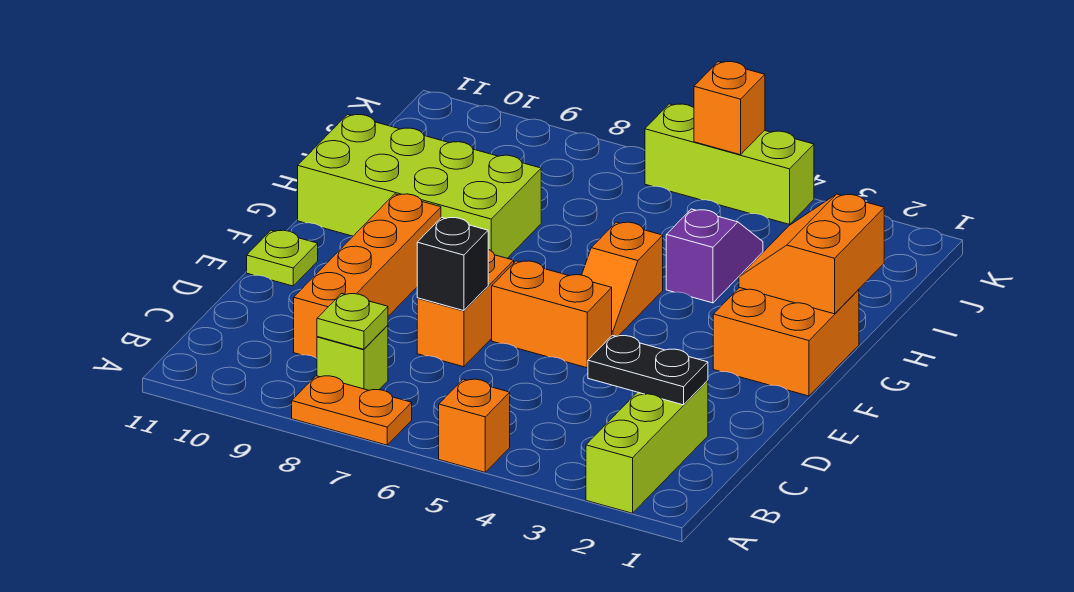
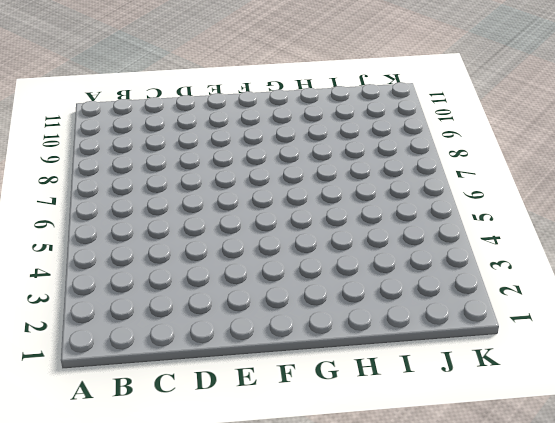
none -> lime 1x3 brick [586,381,708,513]
none -> orange 1x1 brick [439,379,510,472]
none -> orange 1x2 plate [292,376,412,445]

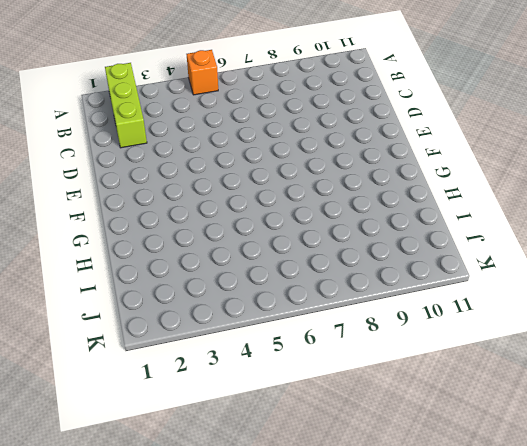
none -> orange 1x2 plate [292,376,412,445]
none -> lime 1x1 brick [317,325,388,390]
none -> orange 1x4 brick [294,194,441,358]

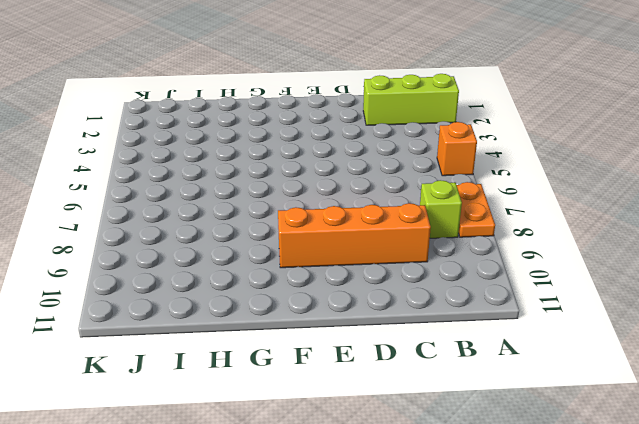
none -> orange 1x2 brick [417,250,514,367]
none -> orange 1x2 brick [492,261,612,368]
none -> lime 1x1 plate [247,230,318,286]

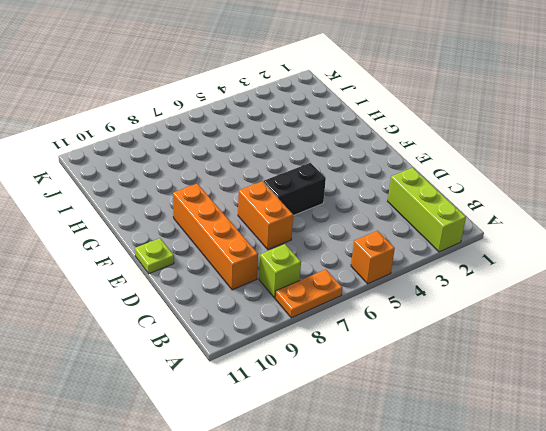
black 1x2 brick [264,163,326,215] -> orange 1x2 brick [492,261,612,368]
none -> orange 2x2 brick [713,288,859,396]
none -> orange 1x2 slope [582,222,663,336]
none -> lime 2x4 brick [298,114,541,258]

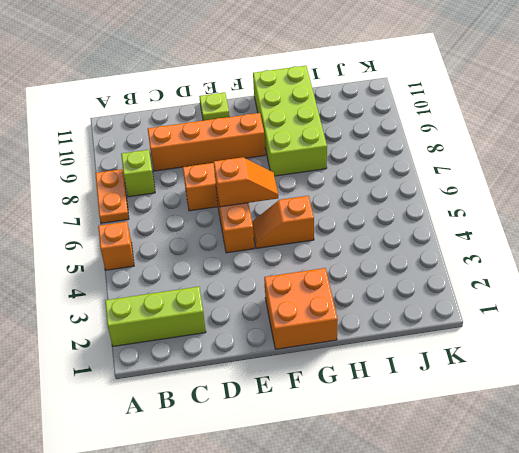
orange 1x2 slope [214,157,278,207] -> none
none -> purple 1x2 slope [666,209,763,303]
none -> lime 1x3 brick [645,104,814,224]
none -> lime 1x1 plate [317,294,388,349]

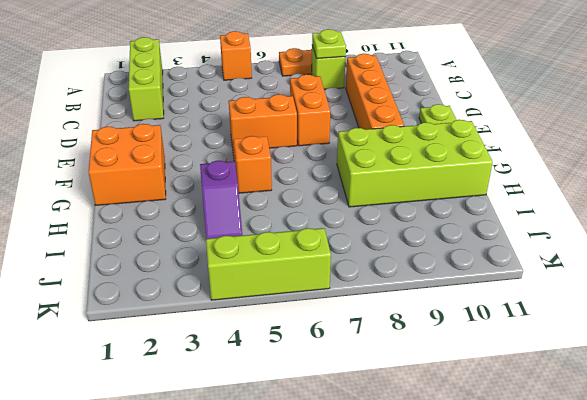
none -> black 1x2 plate [588,335,708,405]
none -> black 1x1 brick [417,217,488,311]
none -> orange 2x2 slope [739,194,884,314]

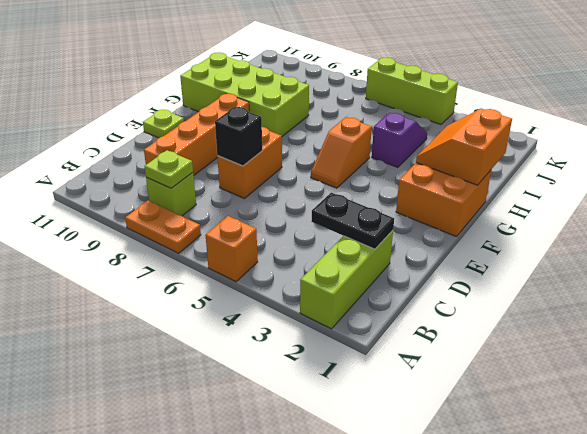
none -> orange 1x2 brick [492,261,612,368]
none -> orange 1x1 brick [694,62,765,155]

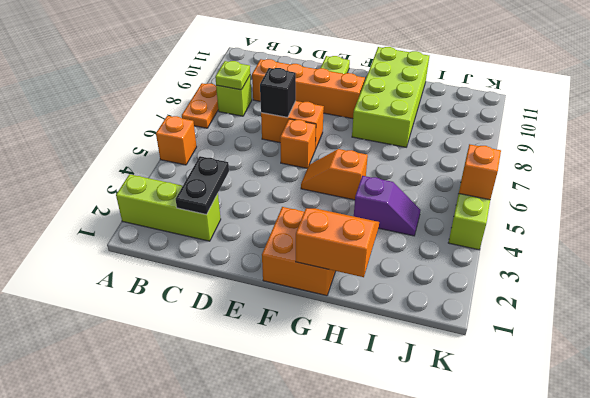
orange 1x1 brick [280,119,316,168] -> orange 1x2 brick [492,261,612,368]

